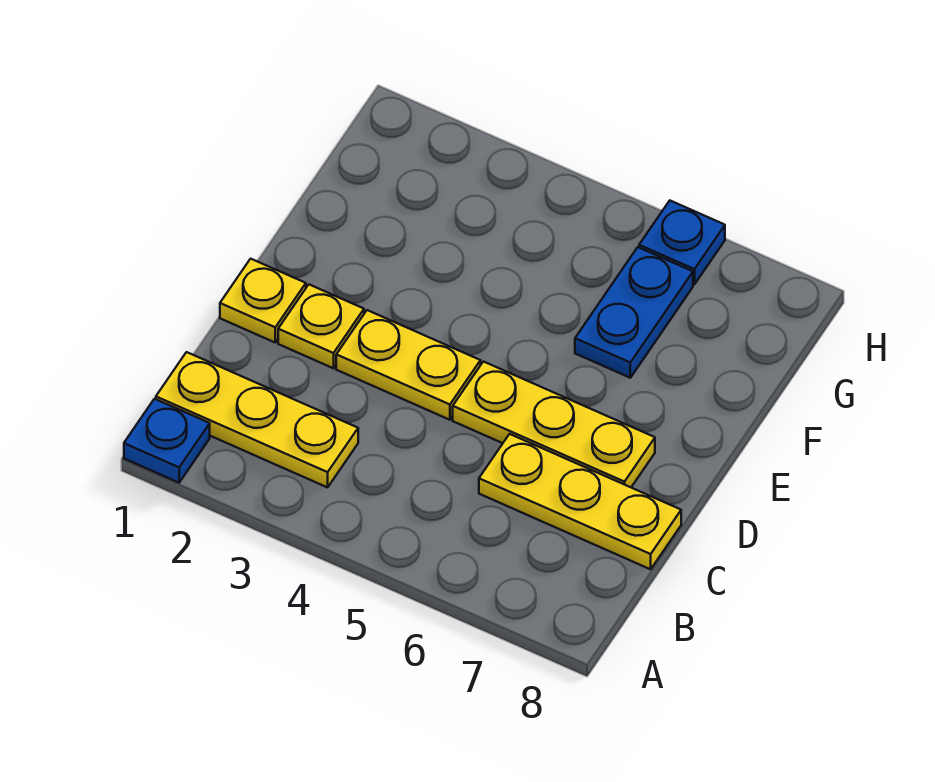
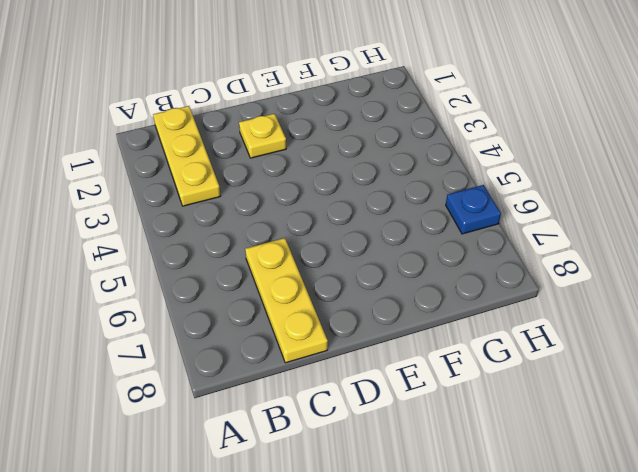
none -> blue 1x1 plate [124,399,210,483]
none -> yellow 1x1 plate [220,259,306,342]

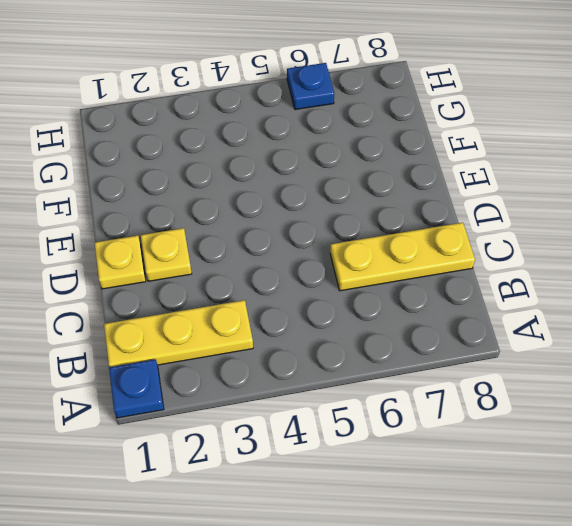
none -> yellow 1x2 plate [336,310,481,420]
none -> yellow 1x3 plate [453,362,655,487]

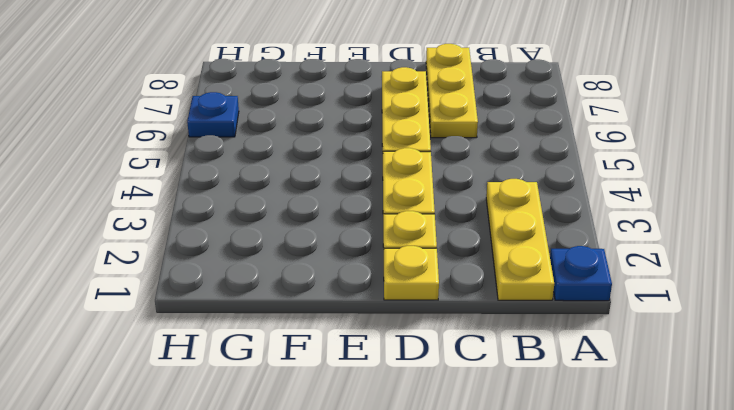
none -> blue 1x2 plate [575,247,693,378]

